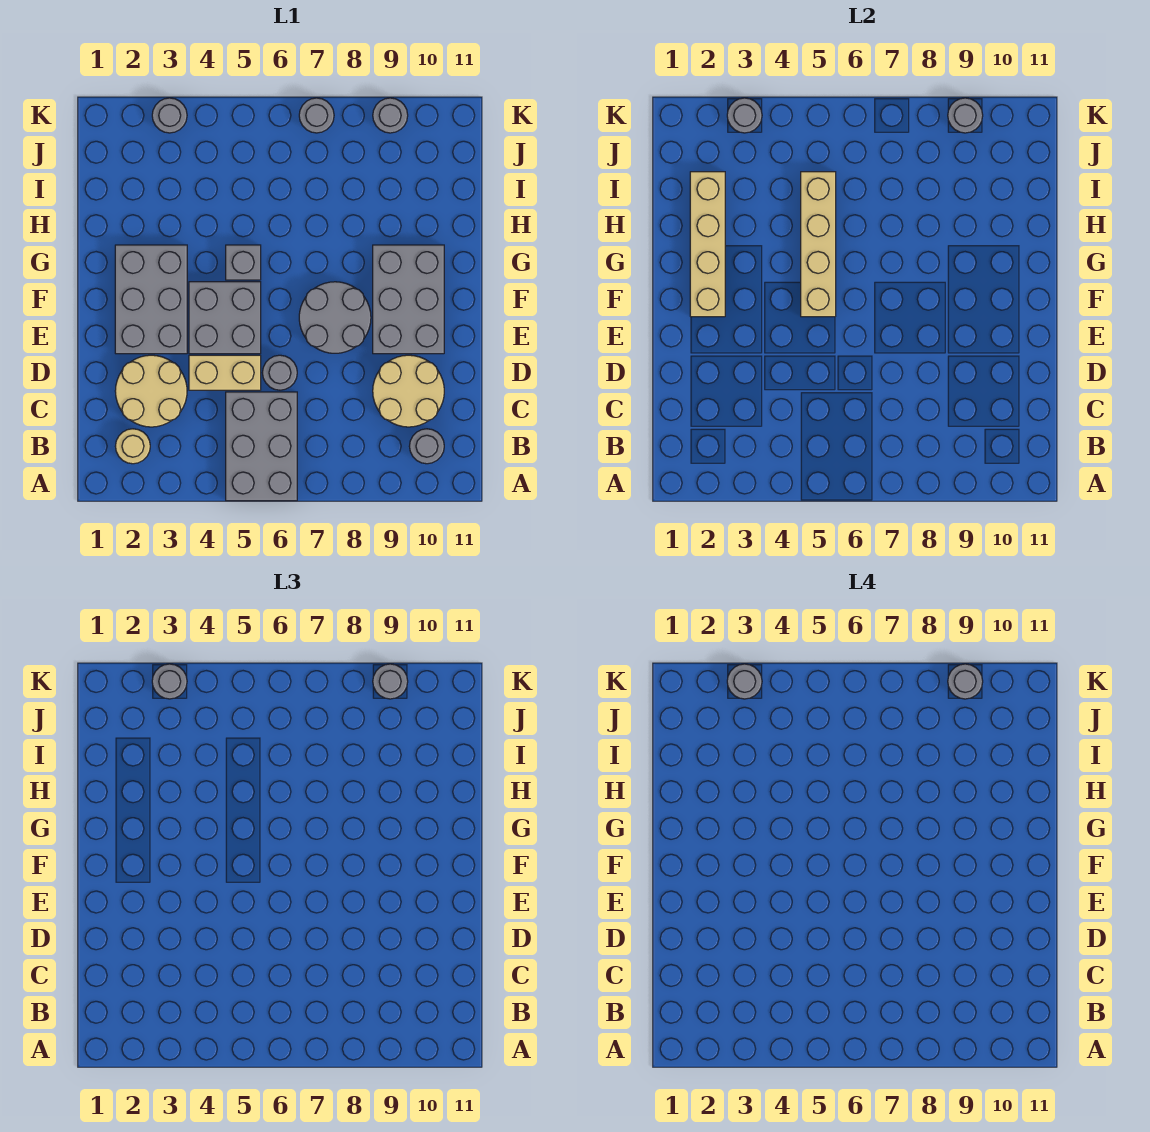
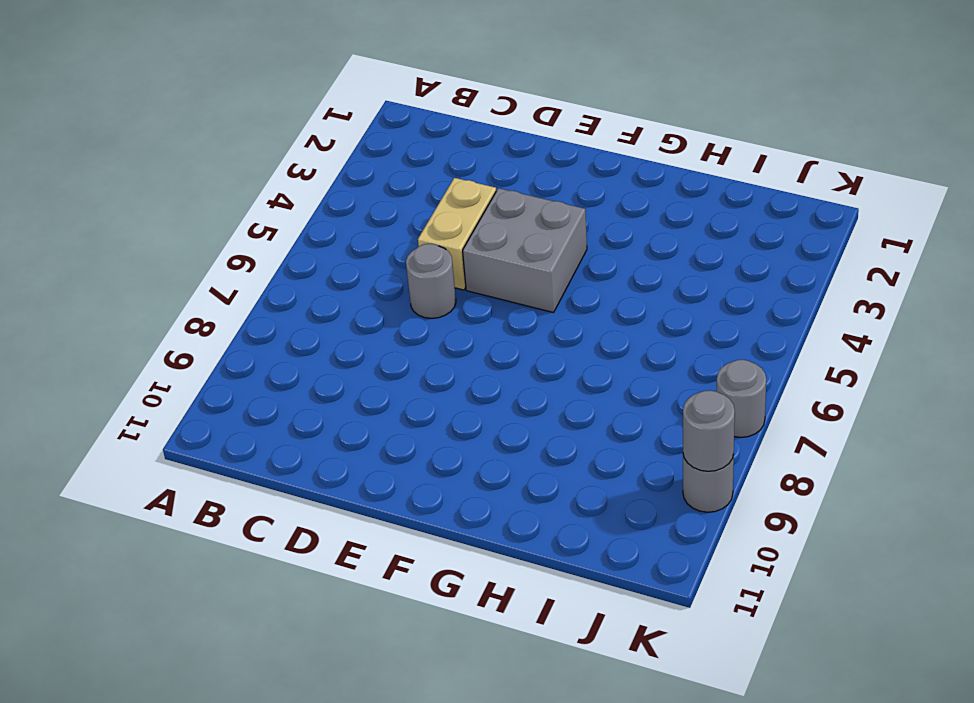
none -> grey 2x3 brick [226,392,297,501]
none -> tan 1x1 round brick [115,429,150,464]
none -> grey 1x1 round brick [409,429,444,464]

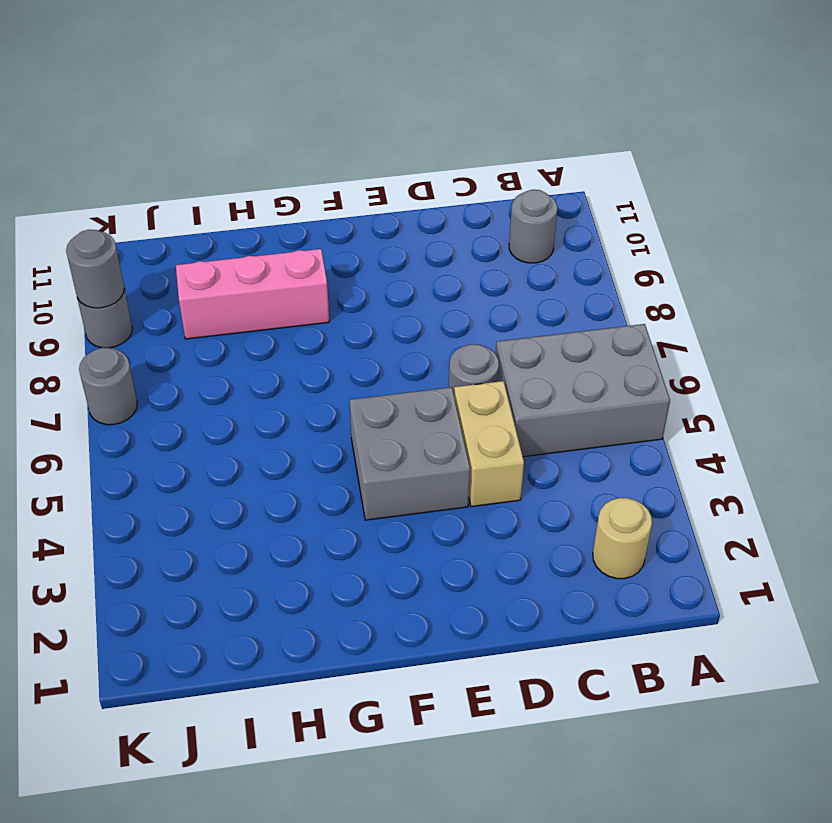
pink 1x3 brick [176,249,329,339] -> grey 2x3 brick [373,245,444,354]
none -> tan 2x2 round brick [115,355,187,427]
none -> tan 2x2 round brick [373,355,444,427]
none -> grey 2x3 brick [115,245,187,354]

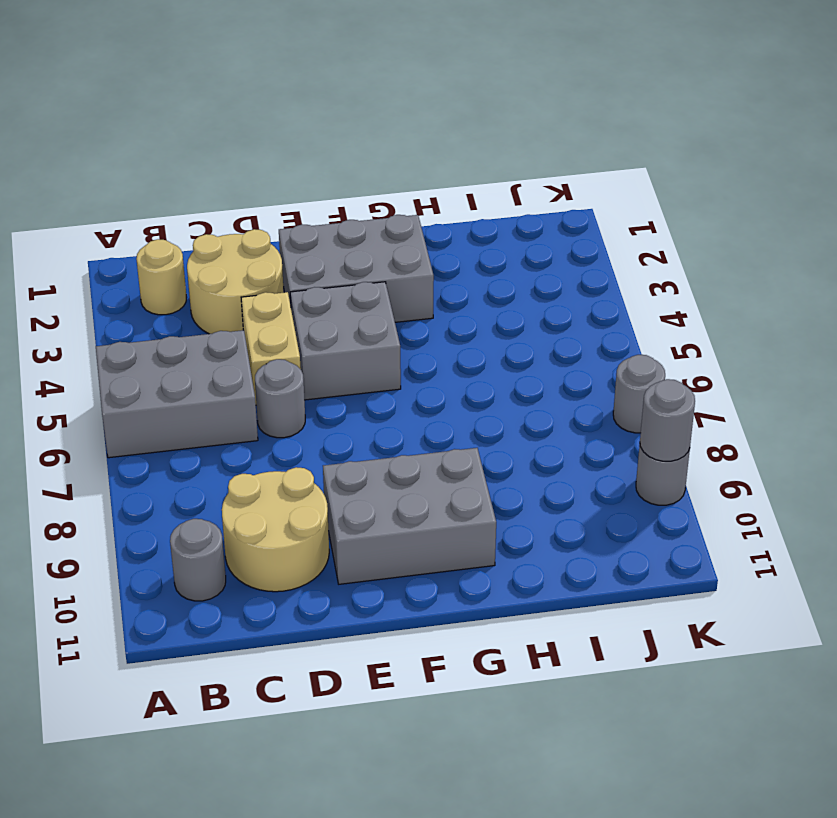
none -> grey 2x2 round brick [299,282,371,353]
none -> grey 1x1 brick [226,245,261,280]
none -> grey 1x1 round brick [152,98,187,133]

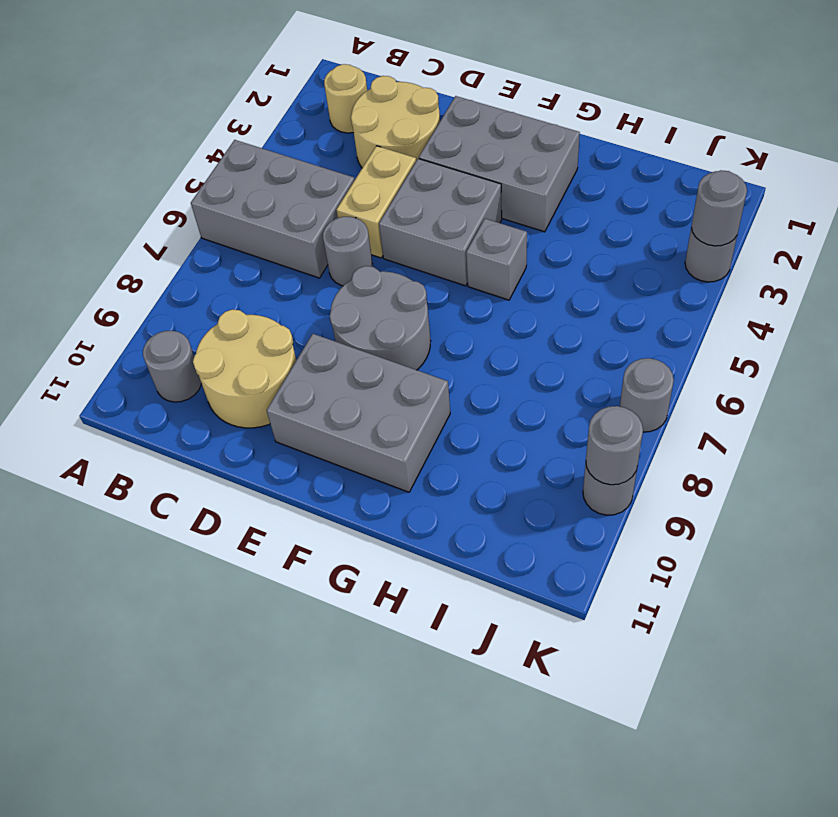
none -> tan 1x4 brick [690,172,725,317]
none -> tan 1x4 brick [801,172,836,317]
none -> grey 1x1 round brick [152,664,187,699]

